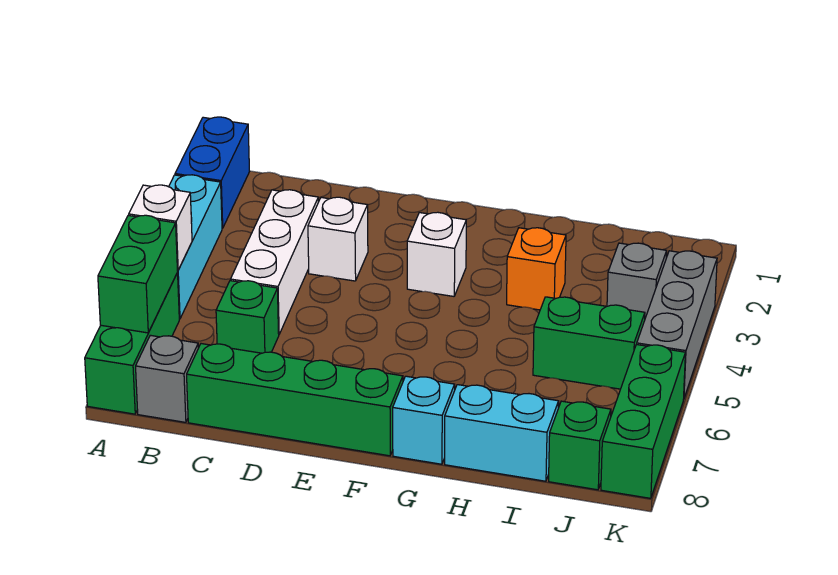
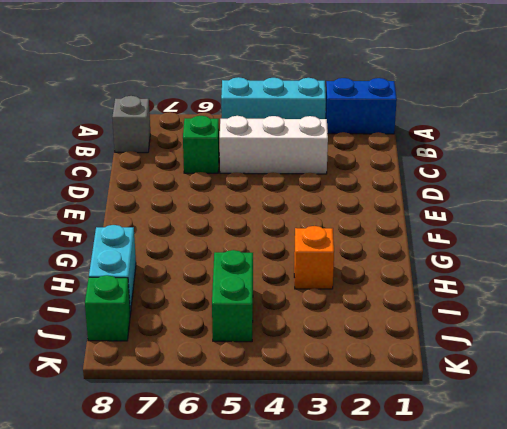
none -> green 1x3 brick [85,273,179,414]
none -> green 1x4 brick [187,344,403,456]
none -> white 1x1 brick [308,197,368,281]

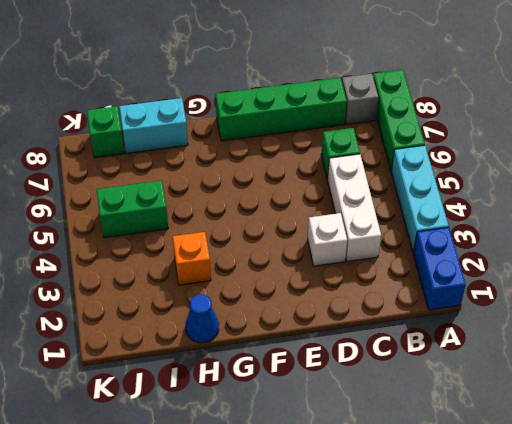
blue 1x1 cone [186,294,219,343] -> none
none -> white 1x1 brick [407,212,466,296]
none -> cyan 1x1 brick [393,376,455,464]
none -> grey 1x1 brick [607,243,667,318]

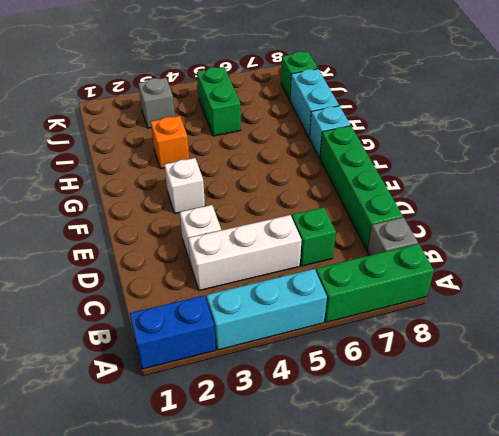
none -> grey 1x3 brick [637,251,717,398]
none -> green 1x3 brick [601,344,685,498]
none -> white 1x1 brick [129,185,192,270]

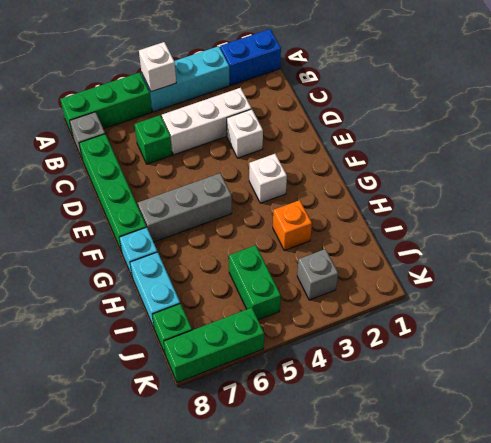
grey 1x3 brick [138,173,232,242] -> grey 1x3 brick moved to [637,251,717,398]
none -> green 1x2 brick [98,215,178,333]

